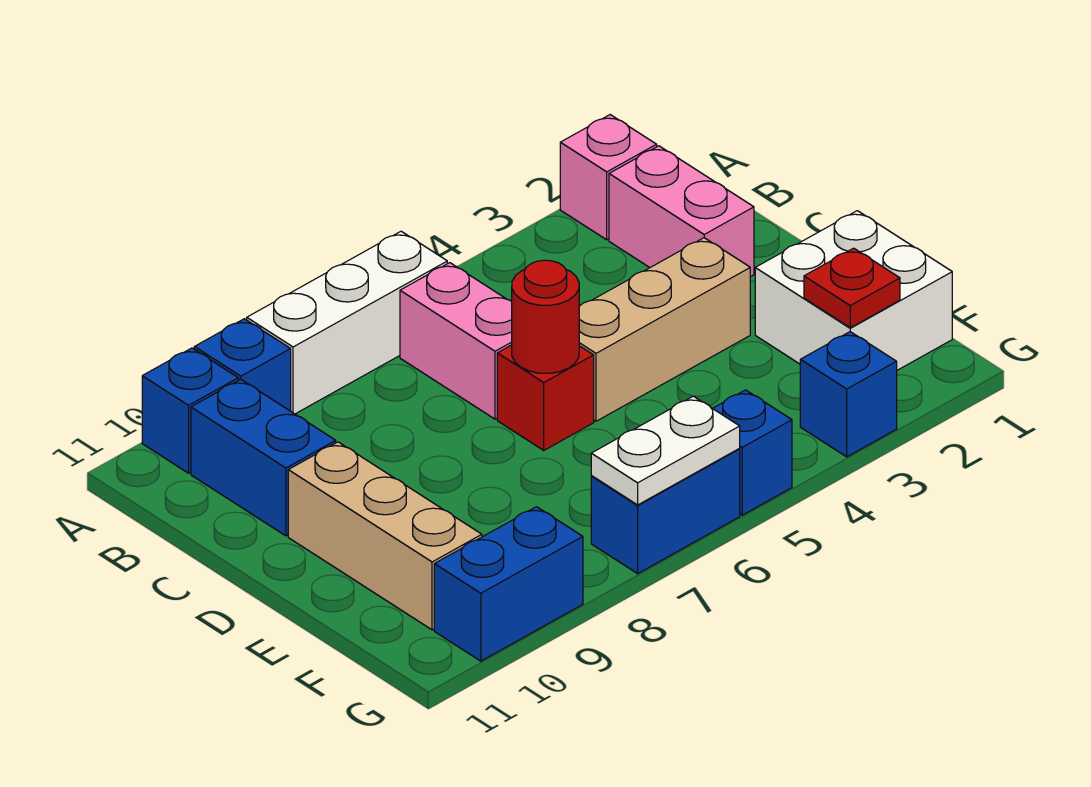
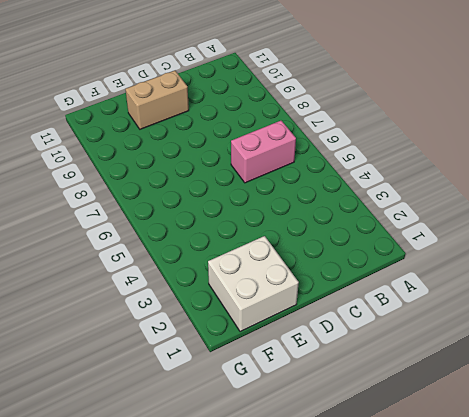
tan 1x2 brick [125,71,189,129] -> tan 1x3 brick [288,442,482,630]
none -> pink 1x1 brick [560,115,657,240]
none -> white 1x3 brick [247,231,447,414]
none -> blue 1x1 brick [194,319,291,411]

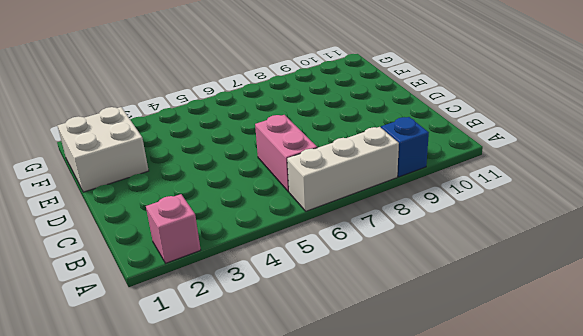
none -> blue 1x1 brick [142,348,238,473]
none -> pink 1x2 brick [609,146,754,277]
none -> blue 1x2 brick [191,379,336,536]

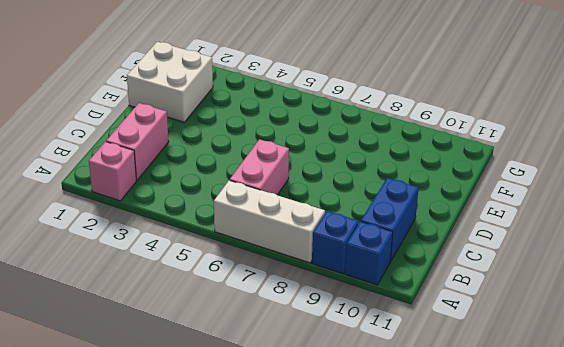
none -> tan 1x3 brick [579,238,750,421]
none -> red 1x1 brick [497,345,594,450]
none -> tan 1x3 brick [288,442,482,630]

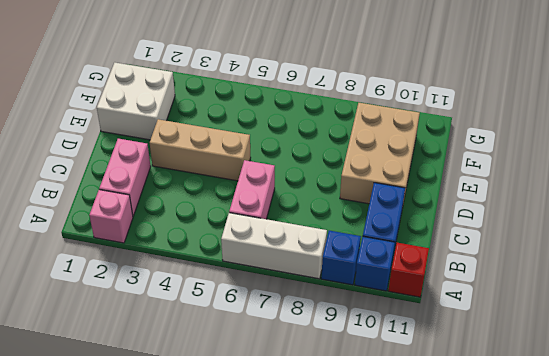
red 1x1 brick [388,243,429,297] -> red 1x1 brick moved to [497,345,594,450]
tan 2x3 brick [340,103,420,204] -> tan 1x3 brick [288,442,482,630]
none -> blue 1x1 brick [800,332,897,457]
none -> blue 1x1 brick [713,390,792,515]
none -> blue 1x2 brick [591,449,740,574]

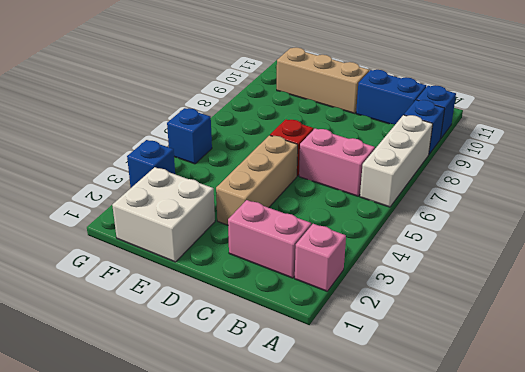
none -> blue 1x2 brick [591,449,740,574]
none -> blue 1x2 brick [434,507,583,661]
none -> red 1x1 round brick [512,260,579,373]

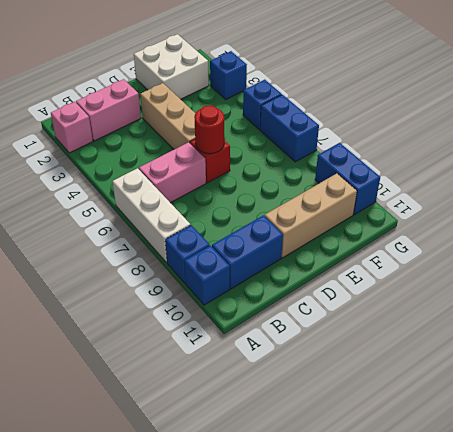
none -> red 1x1 plate [804,248,900,328]
none -> white 1x2 plate [591,396,740,505]

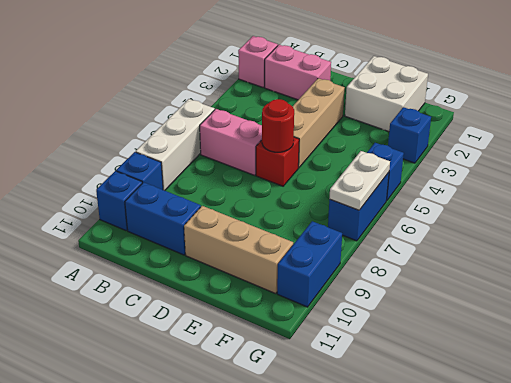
none -> red 1x1 plate [804,248,900,328]

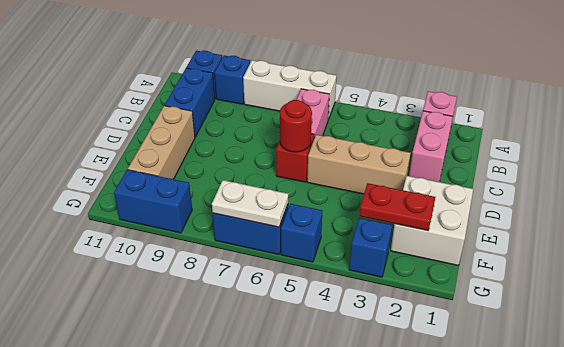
red 1x2 plate [359,183,435,231] -> red 1x1 plate [804,248,900,328]

